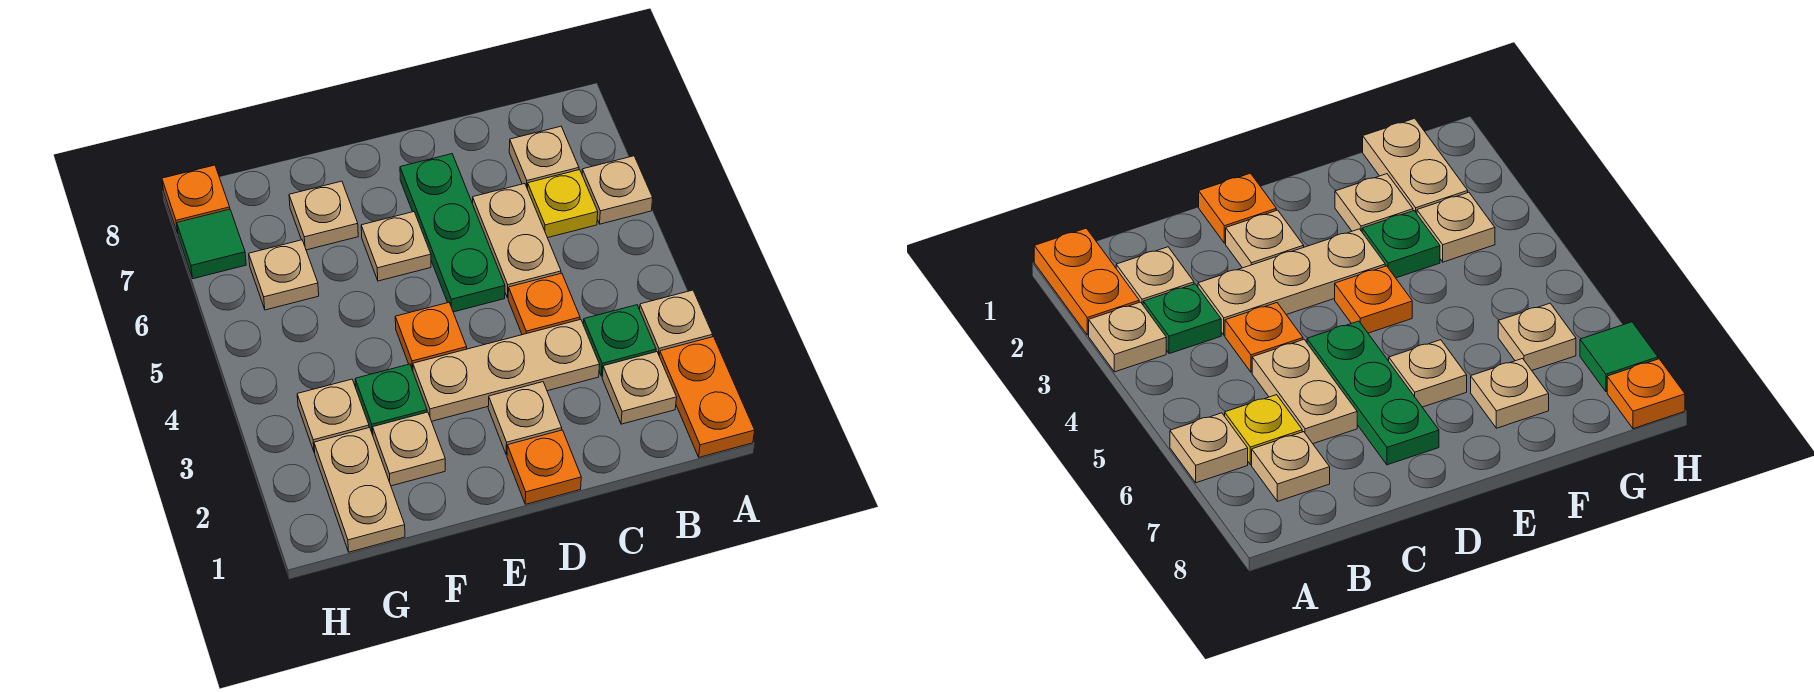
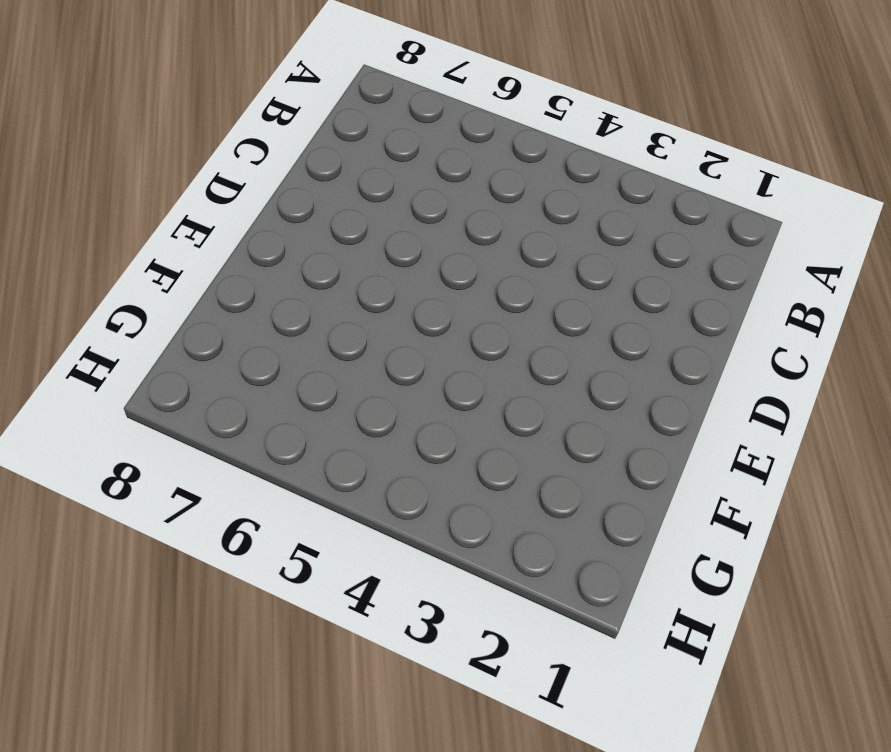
none -> orange 1x2 plate [659,337,755,457]
none -> tan 1x1 plate [640,290,713,356]
none -> tan 1x1 plate [582,156,653,224]

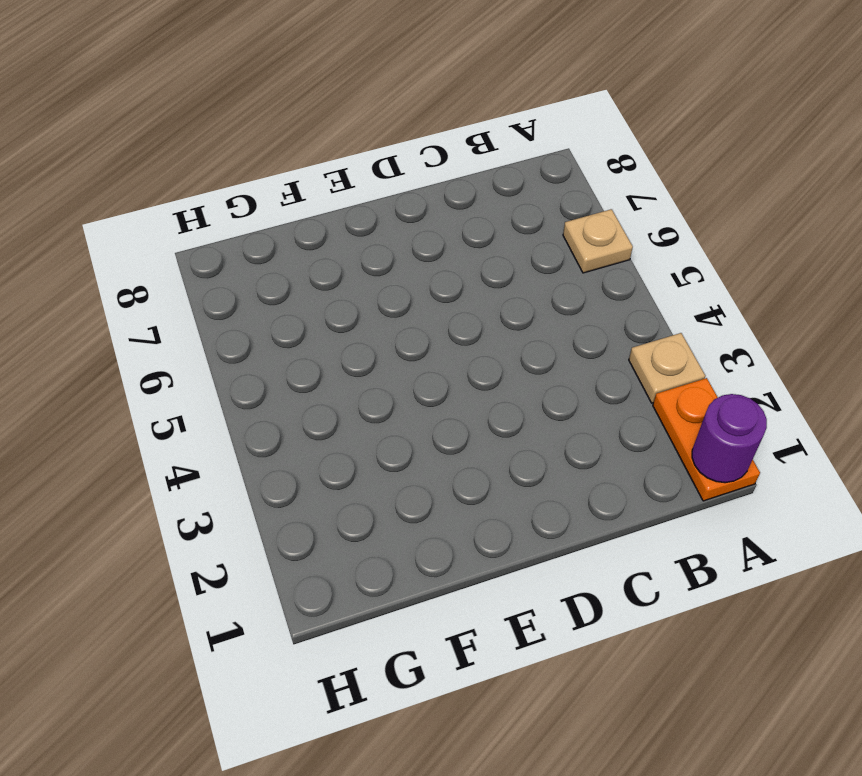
purple 1x1 round brick [692,394,767,483] -> none
none -> tan 1x1 plate [602,352,677,424]
none -> green 1x1 plate [583,305,656,376]
none -> yellow 1x1 plate [528,170,598,238]

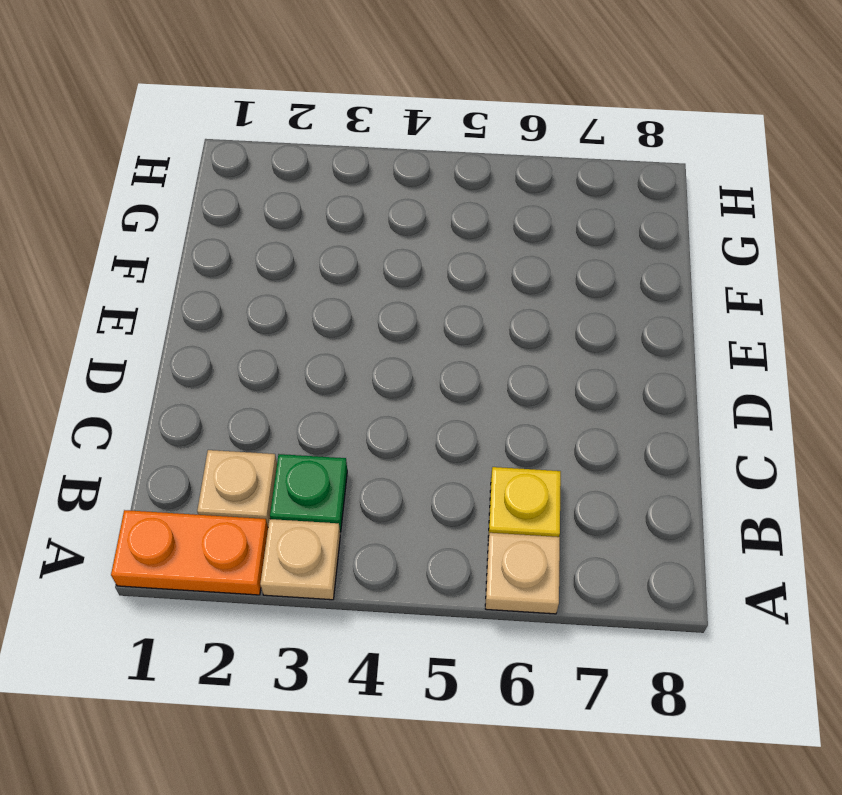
none -> tan 1x1 plate [509,126,579,189]
none -> tan 1x3 plate [413,320,600,421]
none -> orange 1x1 plate [508,273,580,335]

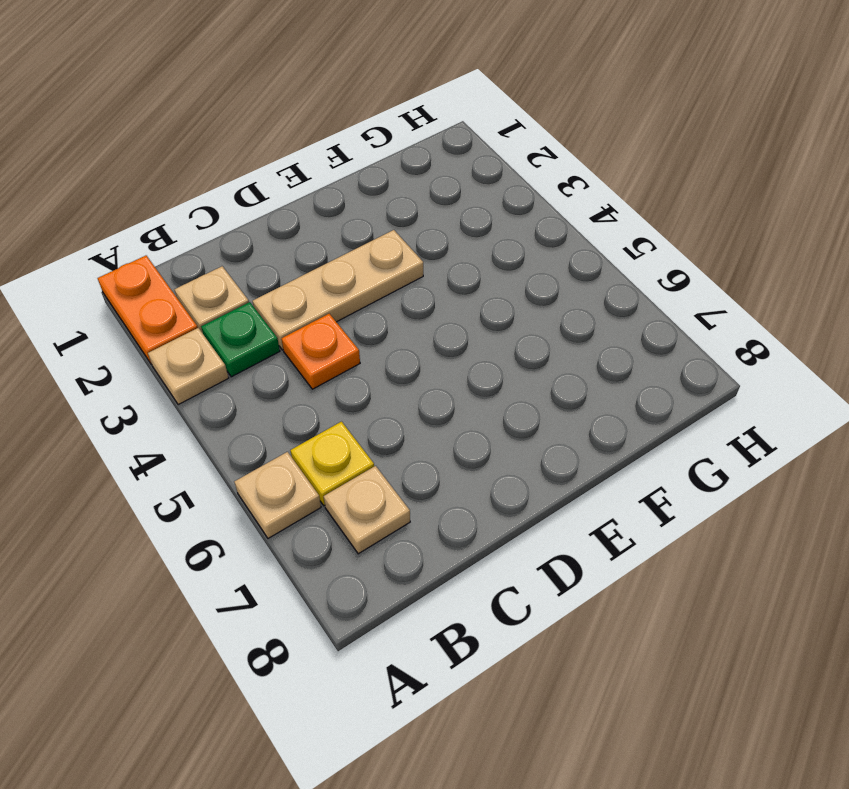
none -> tan 1x2 plate [472,184,561,298]
none -> orange 1x1 plate [507,430,581,504]
none -> tan 1x1 plate [488,382,562,455]

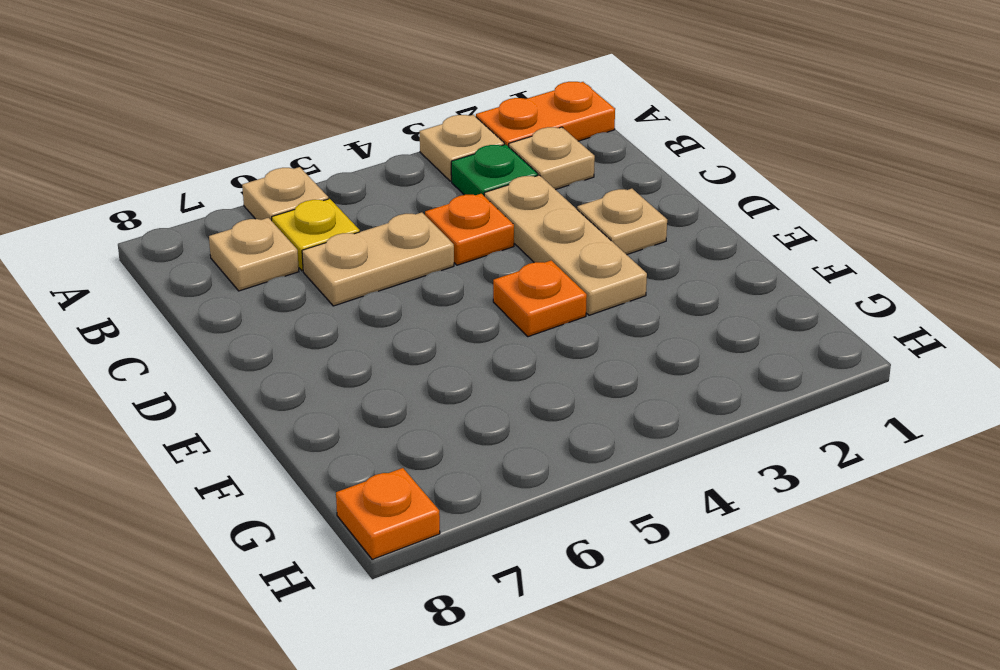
none -> orange 1x1 plate [507,430,581,504]
none -> green 1x3 plate [400,154,505,312]
none -> tan 1x1 plate [361,212,431,281]

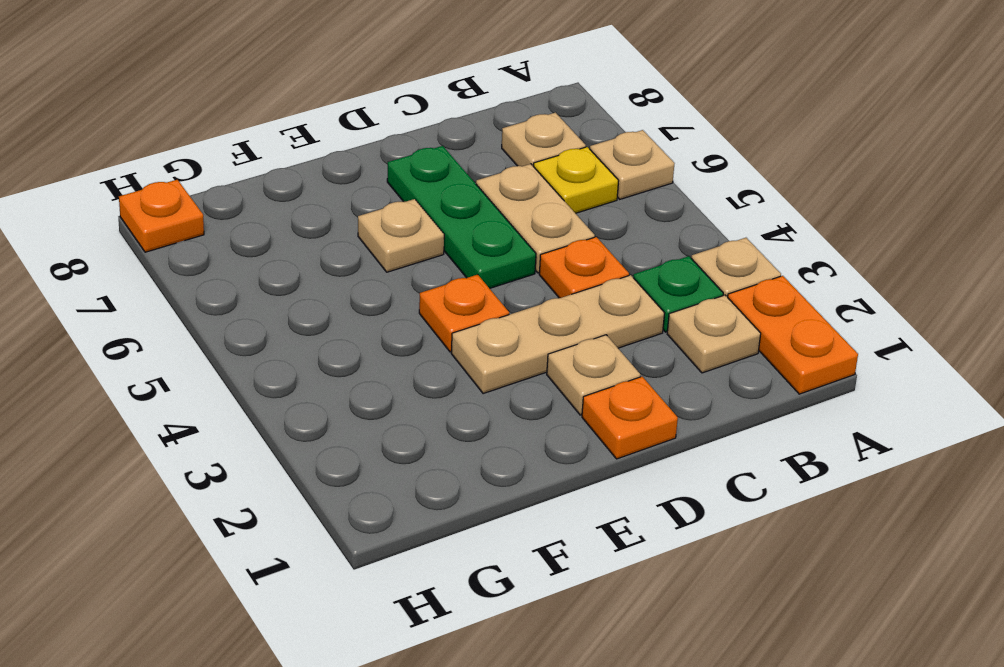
none -> tan 1x1 plate [373,412,445,486]
none -> green 1x1 plate [355,364,427,435]
none -> tan 1x1 plate [289,181,358,250]

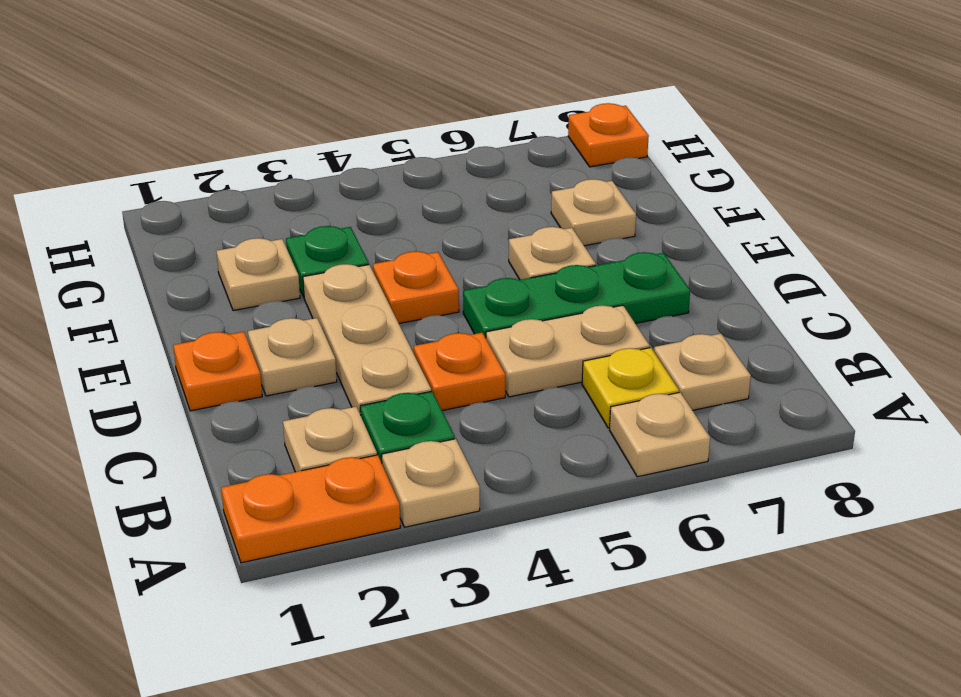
none -> tan 1x2 plate [314,428,405,552]
none -> tan 1x1 plate [297,379,369,452]
none -> tan 1x1 plate [249,240,319,310]

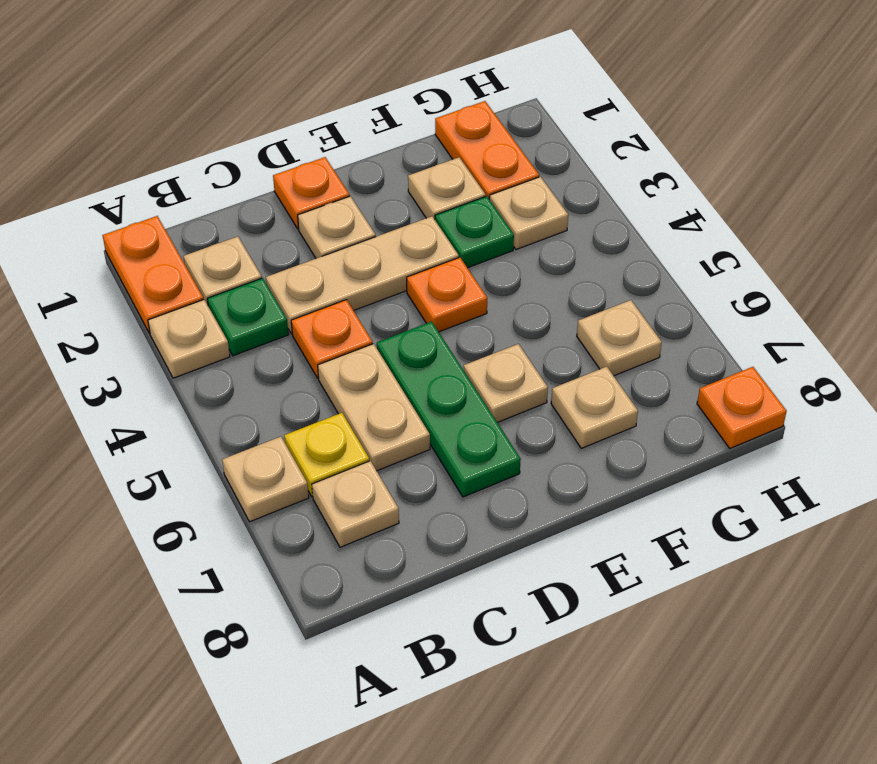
orange 1x2 plate [435,101,539,198] -> tan 1x2 plate [314,428,405,552]
none -> green 1x1 tile [177,209,246,279]

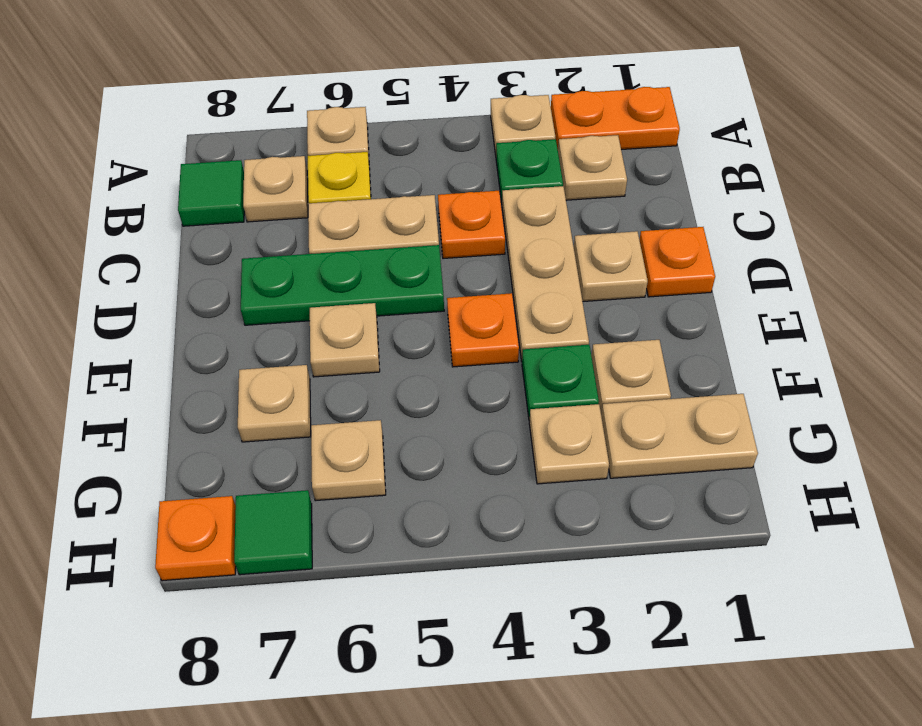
green 1x1 tile [178,160,244,226] -> none

